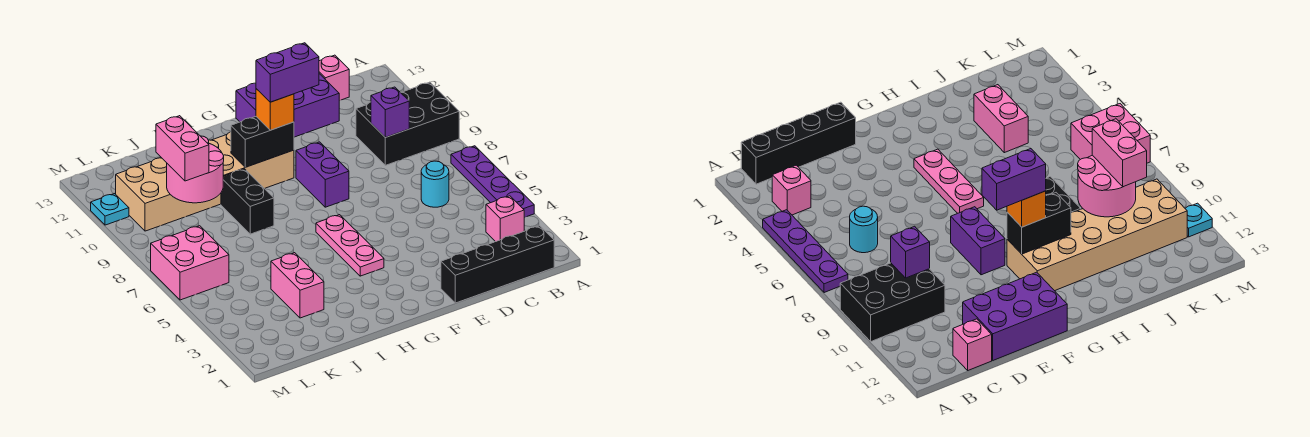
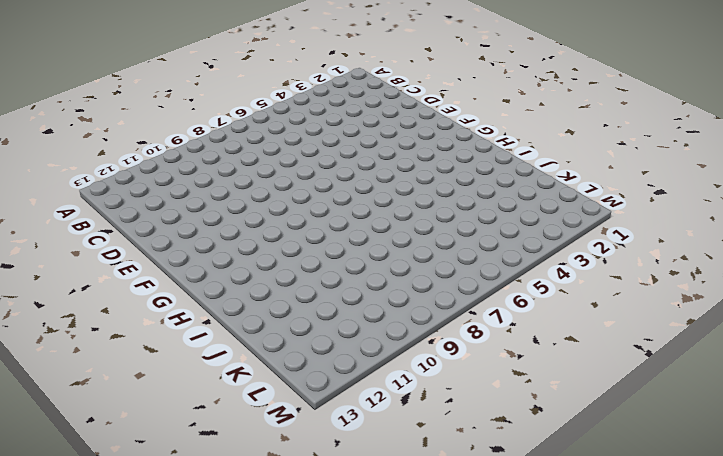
none -> purple 1x4 plate [451,146,534,217]
none -> black 2x3 brick [356,82,459,165]
none -> black 1x4 brick [441,226,554,303]

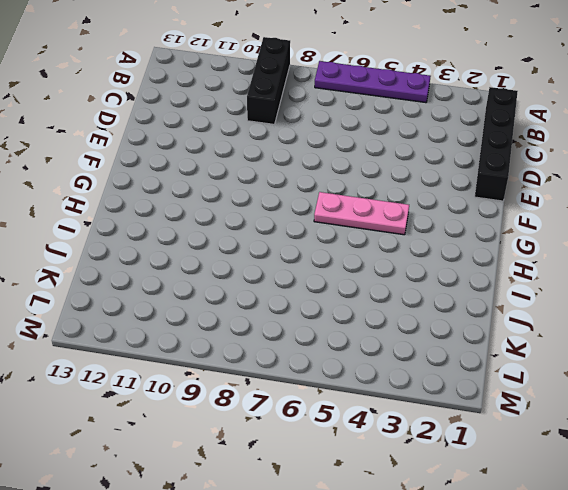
black 1x3 brick [247,37,290,124] -> black 2x3 brick [356,82,459,165]
none -> pink 1x1 brick [486,196,524,242]
none -> cyan 1x1 round brick [421,161,449,207]
none -> pink 1x1 brick [319,55,349,101]

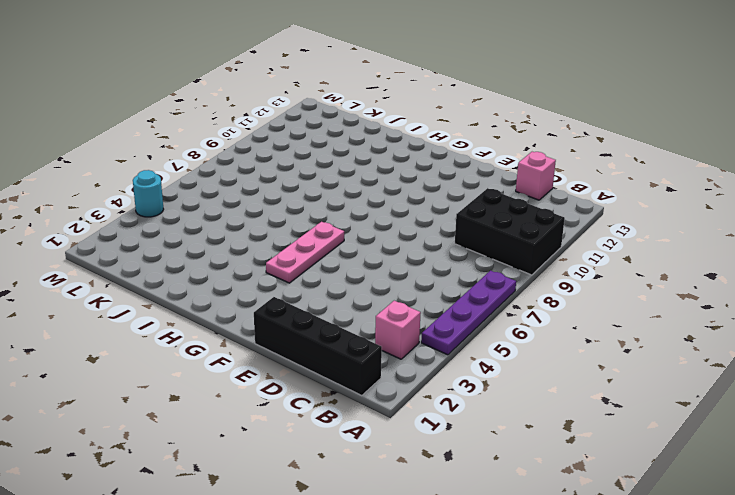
cyan 1x1 round brick [133,170,164,217] -> cyan 1x1 round brick moved to [421,161,449,207]
none -> purple 2x3 brick [236,74,339,137]
none -> purple 1x2 brick [296,142,349,207]
none -> tan 2x6 brick [116,132,294,231]

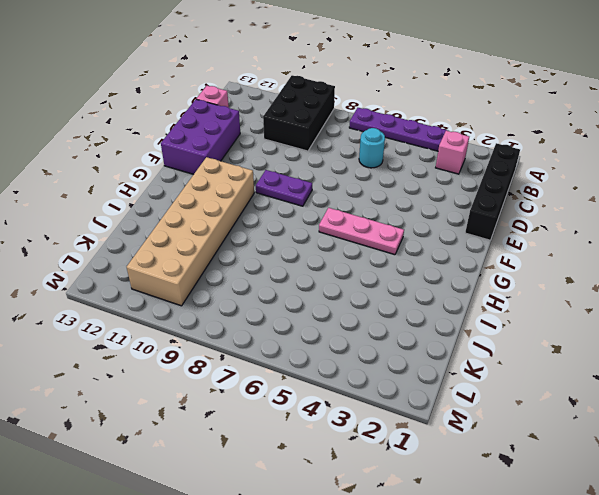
purple 1x2 plate [256,170,312,206] -> purple 1x2 brick [296,142,349,207]
none -> black 1x2 brick [221,169,274,234]
none -> pink 1x2 brick [271,253,324,318]
none -> pink 2x2 brick [151,226,229,300]

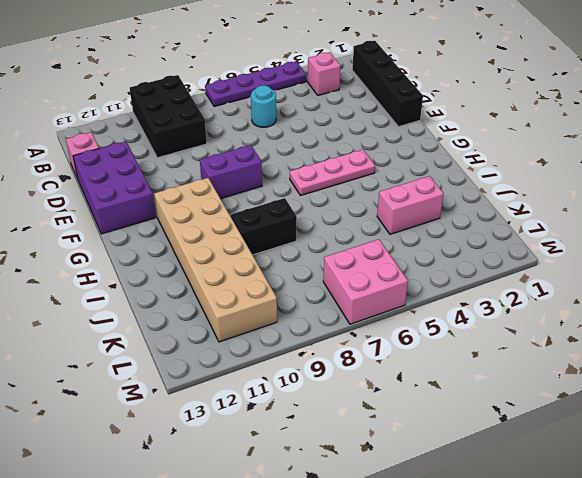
none -> cyan 1x1 plate [91,194,129,225]
none -> purple 1x1 brick [371,87,409,137]
none -> black 1x2 brick [231,117,294,167]

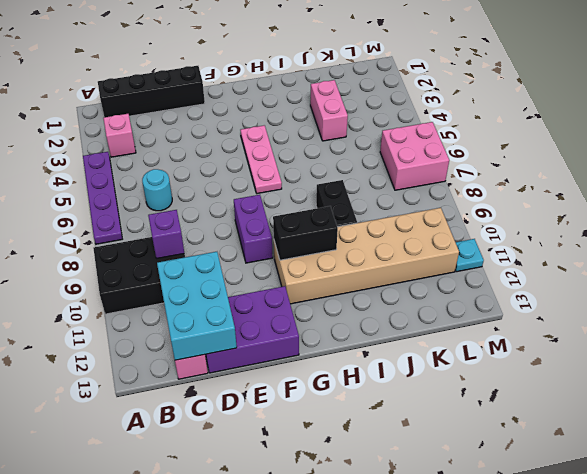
cyan 2x3 brick [157,252,237,360] -> none
none -> pink 2x2 round brick [167,136,224,203]
none -> orange 1x1 brick [256,89,294,130]
none -> pink 1x2 brick [156,116,209,181]

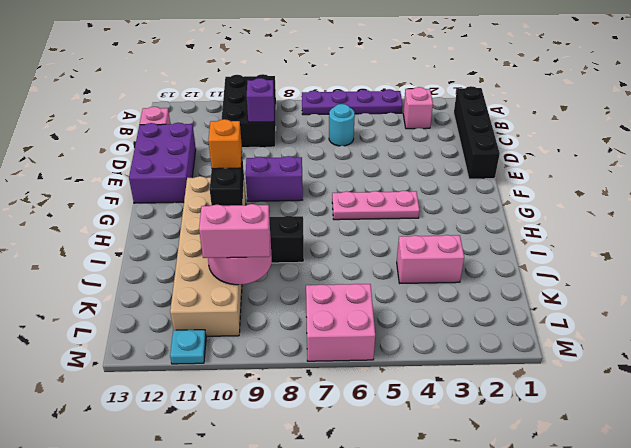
none -> purple 1x2 brick [256,43,319,102]

